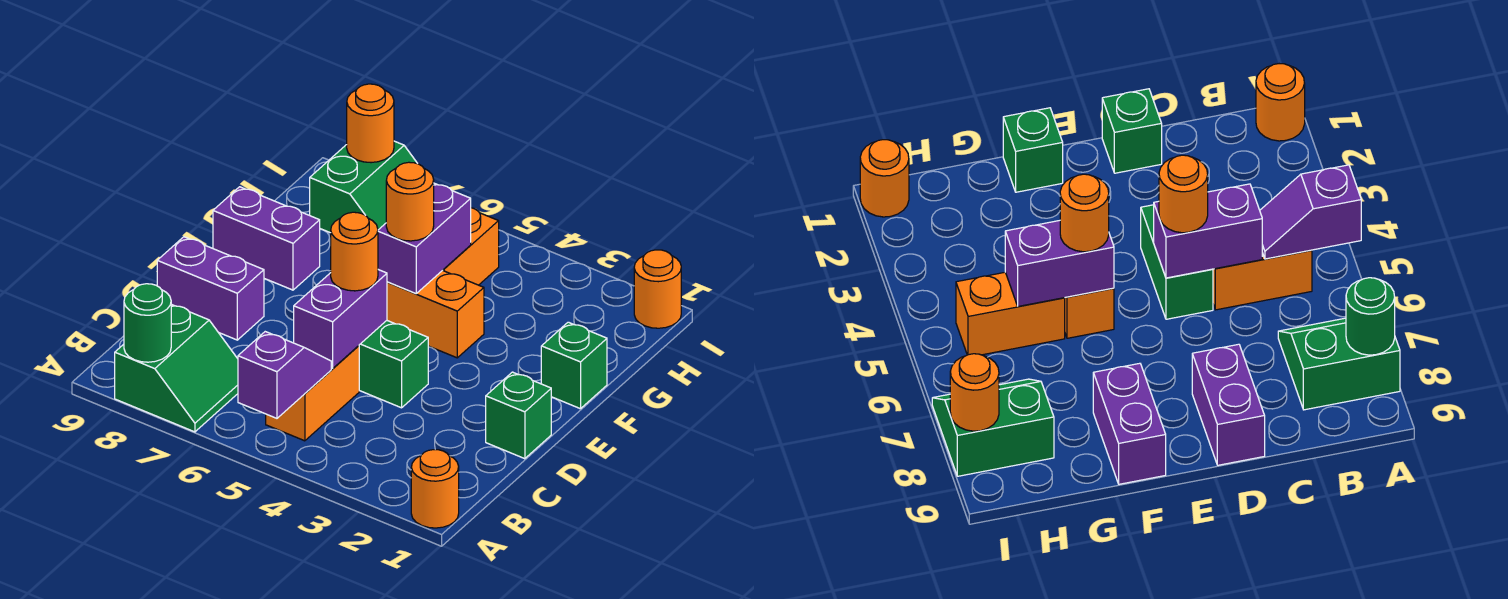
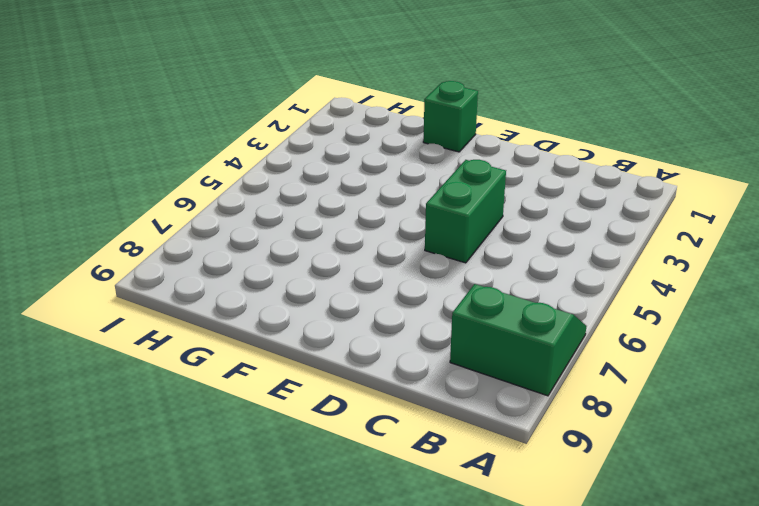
none -> orange 1x1 round brick [411,450,459,528]
none -> orange 1x2 brick [266,346,359,441]
none -> green 1x1 brick [486,372,551,459]

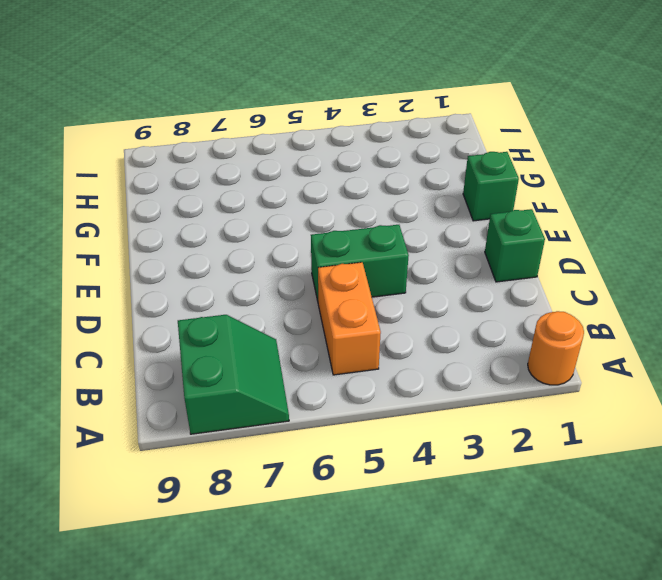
none -> purple 1x2 brick [157,237,264,340]
none -> orange 1x2 brick [387,270,484,358]
none -> purple 1x2 brick [213,187,320,290]

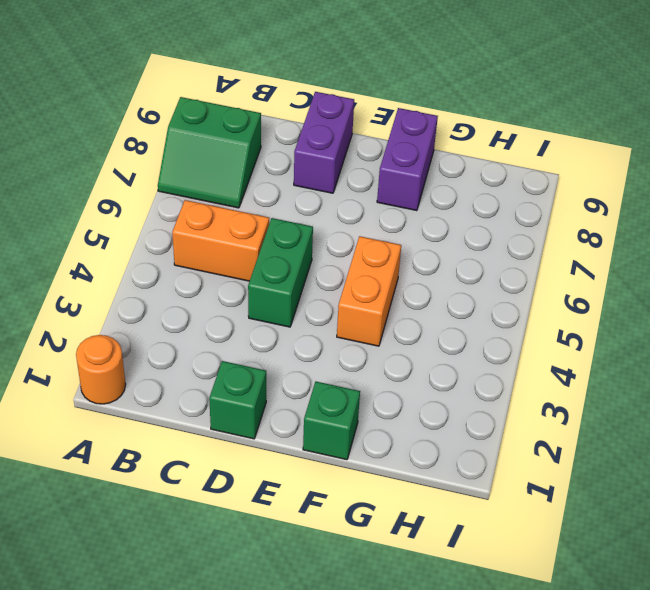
none -> orange 1x2 brick [443,208,499,285]
none -> green 2x2 slope [310,141,418,233]
none -> orange 1x1 round brick [634,250,681,328]

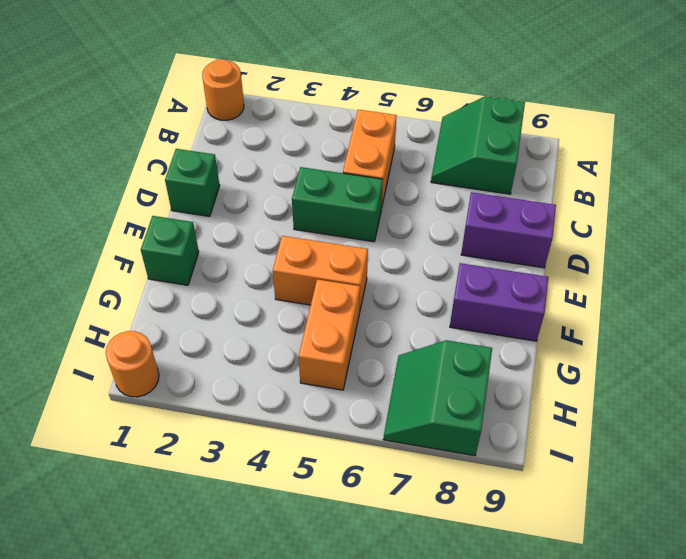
none -> purple 1x2 slope [238,332,331,418]
none -> green 1x1 round brick [124,284,171,362]
none -> purple 1x2 brick [294,270,387,368]

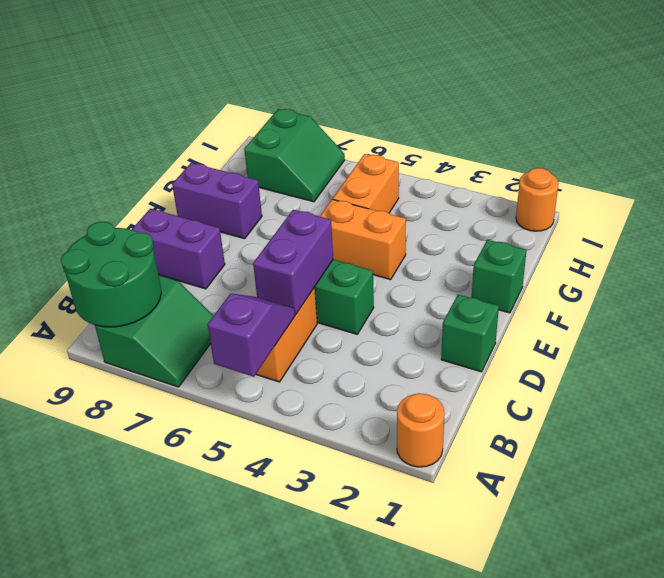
green 2x2 round brick [61,222,161,327] -> green 1x1 round brick [124,284,171,362]
none -> purple 1x2 brick [378,183,471,293]
none -> orange 1x1 round brick [347,84,394,163]
none -> orange 1x1 round brick [331,212,378,291]

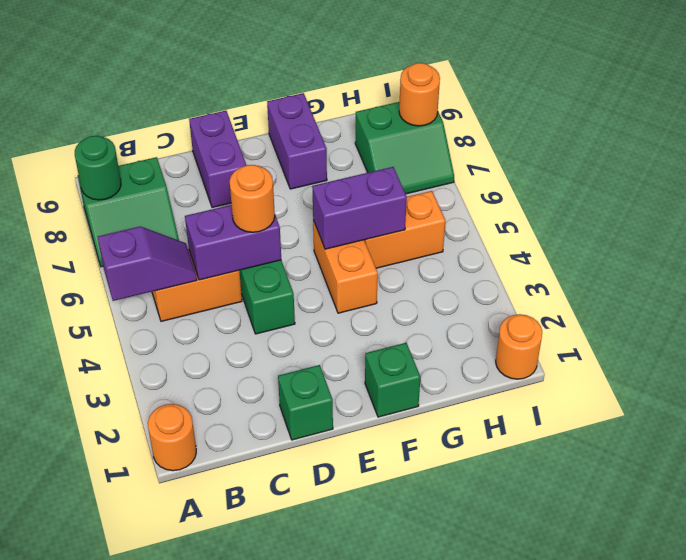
none -> orange 1x1 round brick [386,162,434,241]

